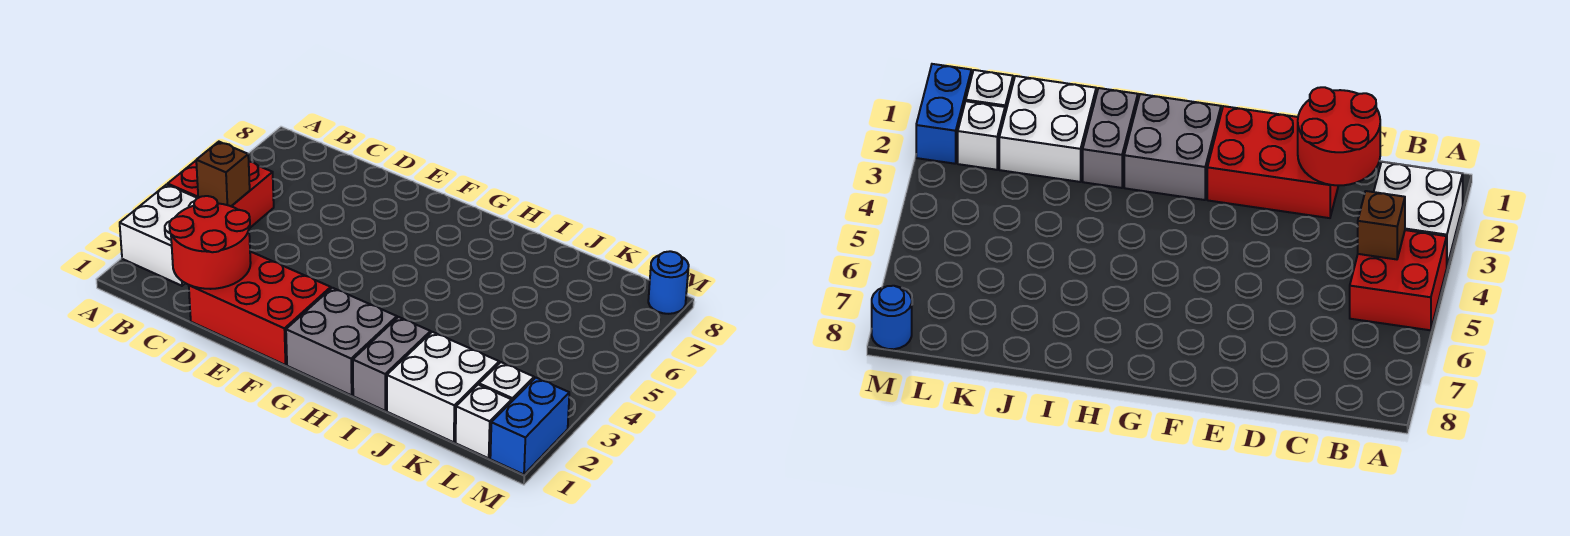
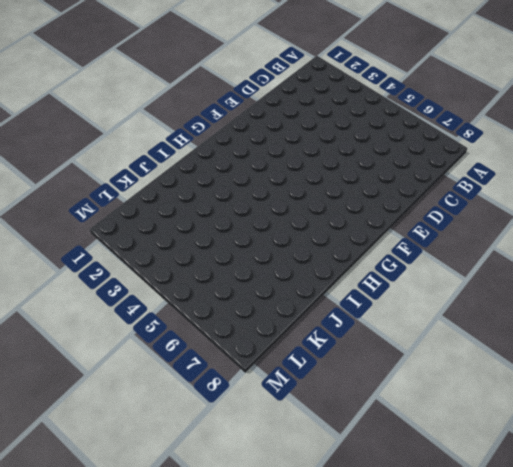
none -> white 2x2 brick [120,185,197,286]
none -> red 2x2 brick [168,161,274,228]
none -> red 2x3 brick [189,251,331,365]

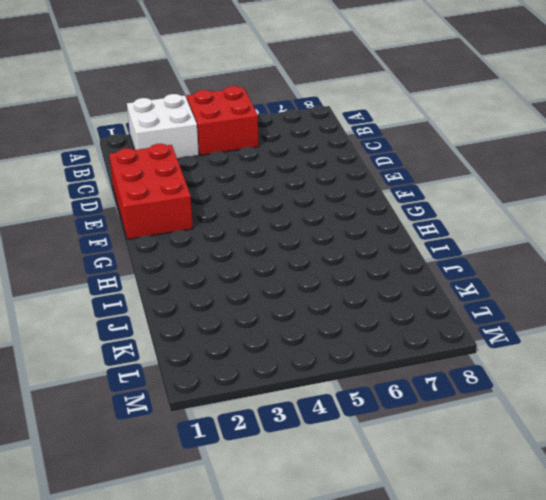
none -> grey 2x2 brick [286,288,397,395]
none -> grey 1x2 brick [353,317,431,411]
none -> white 2x2 brick [387,332,499,442]

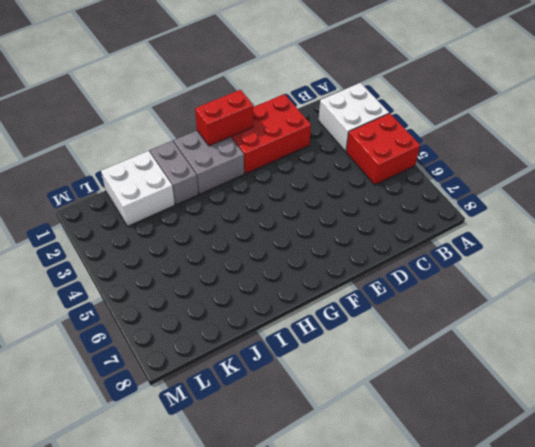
red 1x2 brick [195,90,253,146] -> none
none -> white 1x1 brick [456,385,512,458]
none -> white 1x1 brick [479,362,534,401]
none -> blue 1x2 brick [490,378,569,475]

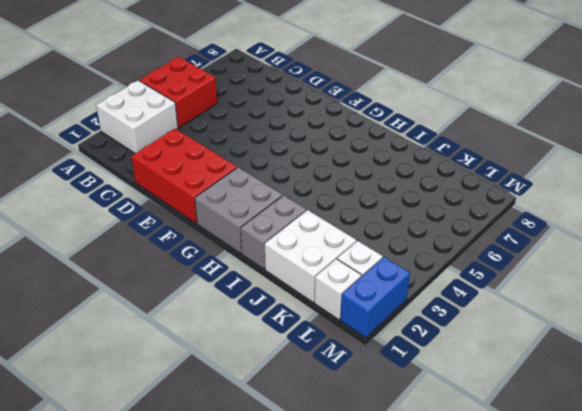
none -> blue 1x1 round brick [648,251,689,314]
none -> brown 1x1 brick [196,142,250,206]
none -> red 2x2 round brick [169,196,251,289]

